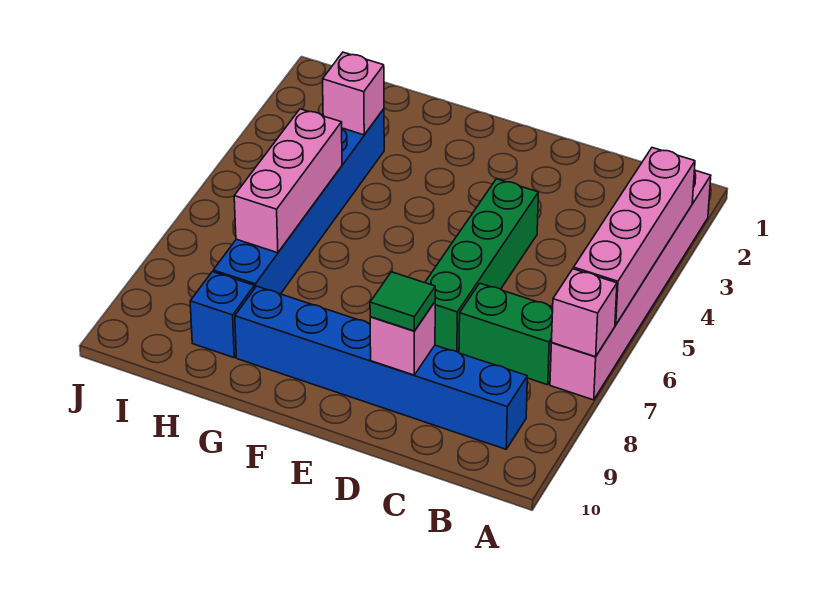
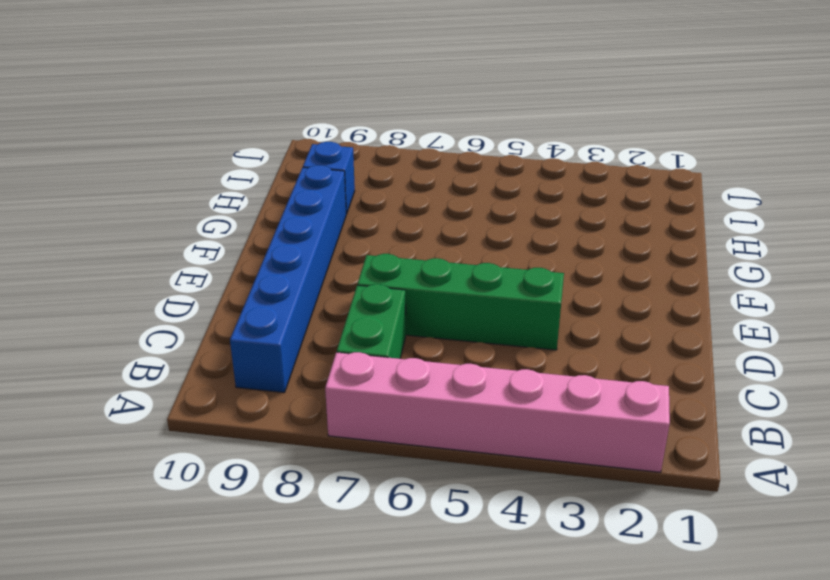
none -> blue 1x6 brick [213,109,384,294]
none -> pink 1x4 brick [574,148,695,325]
none -> pink 1x1 brick [552,269,617,357]

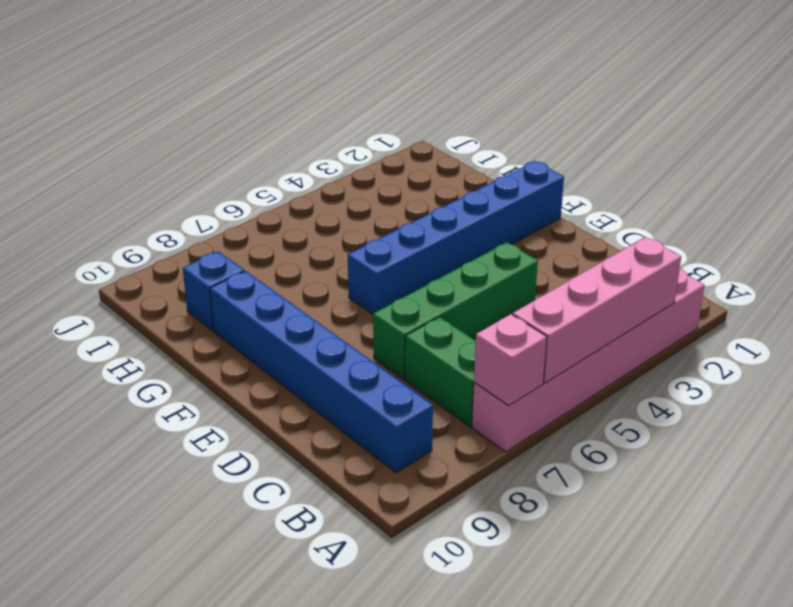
blue 1x6 brick [348,161,564,314] -> blue 1x6 brick moved to [213,109,384,294]
none -> pink 1x1 brick [370,302,435,375]
none -> pink 1x1 brick [323,52,384,135]
none -> pink 1x3 brick [234,109,342,253]

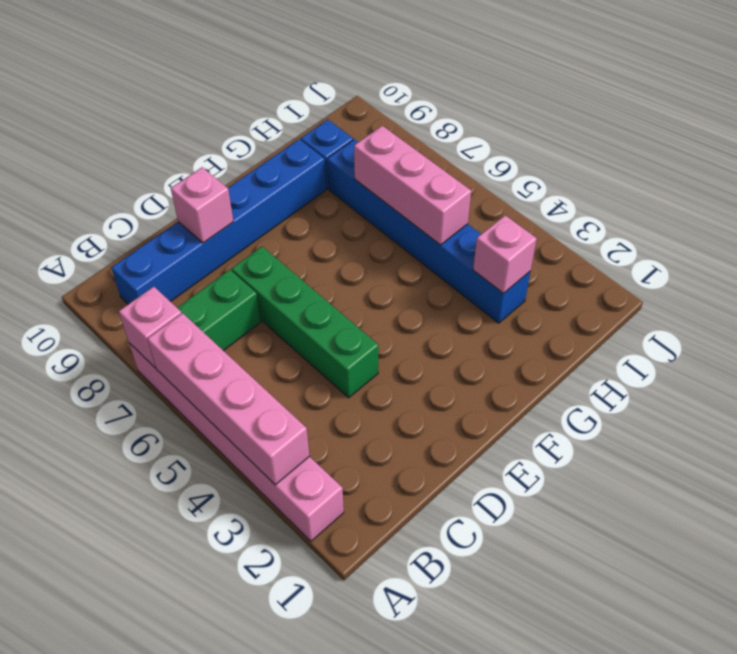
none -> green 1x1 tile [370,272,435,331]

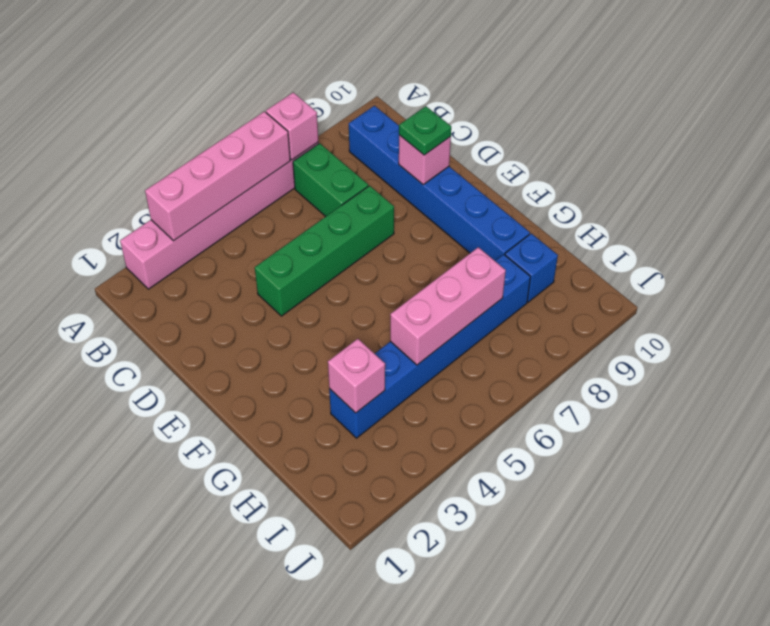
green 1x1 plate [399,106,451,155] -> green 1x1 tile [370,272,435,331]

